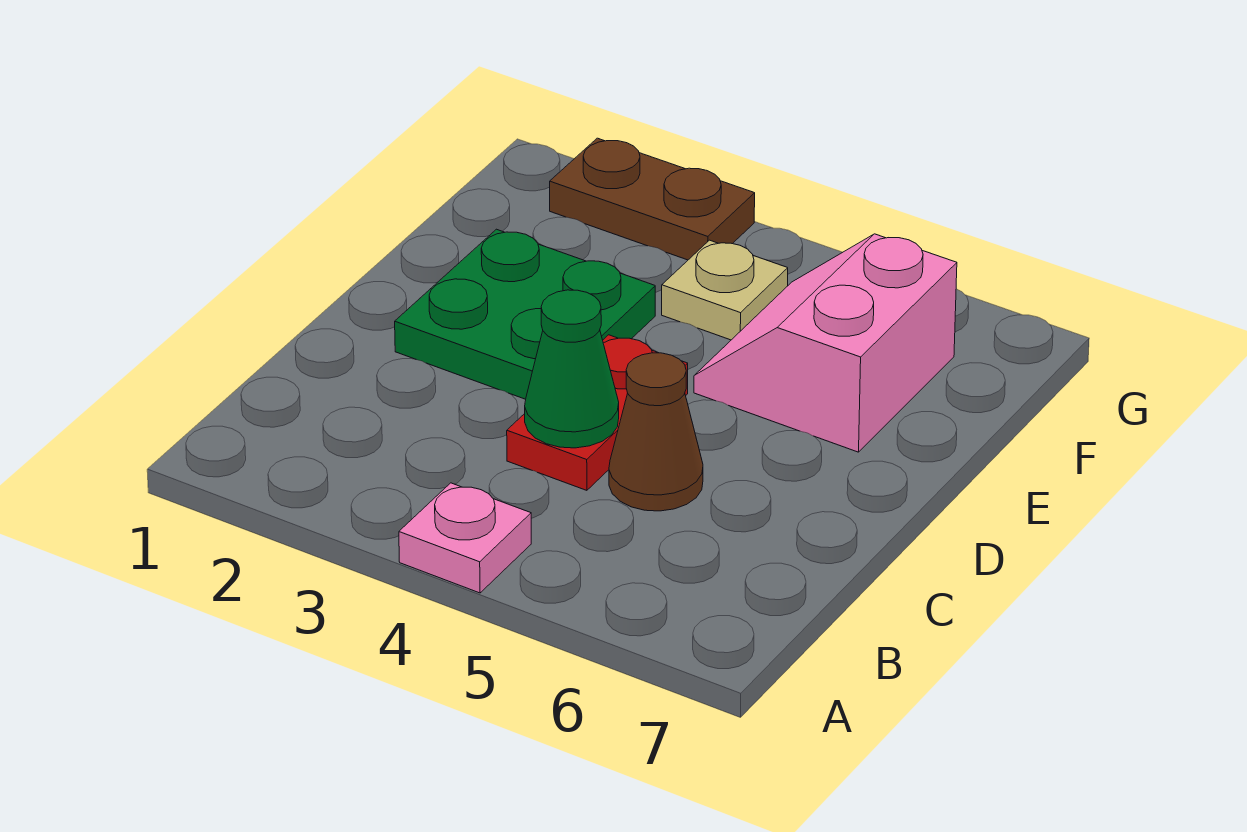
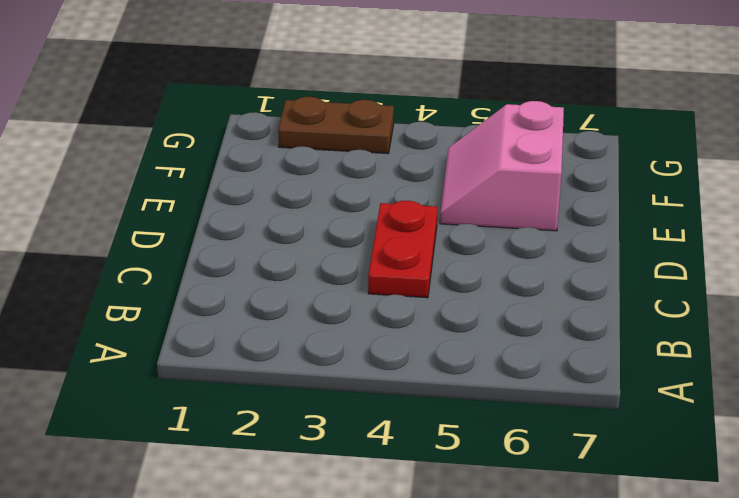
none -> pink 1x1 plate [399,483,531,593]
none -> brown 1x1 cone [609,353,703,511]

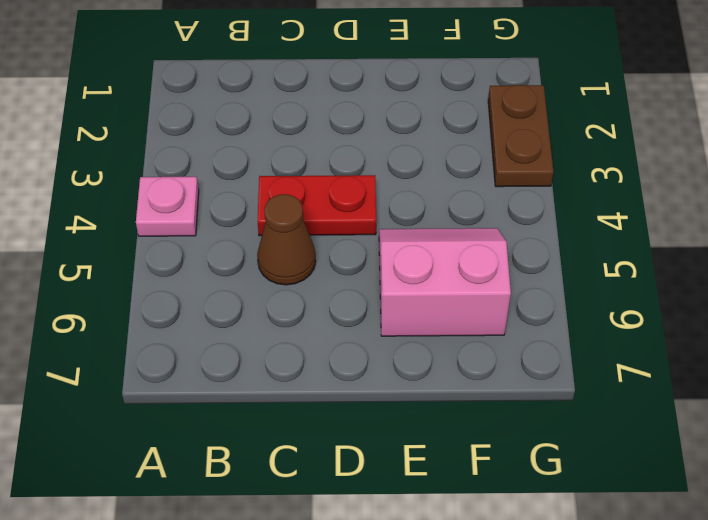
none -> green 2x2 plate [395,229,655,399]
none -> tan 1x1 plate [662,240,788,340]

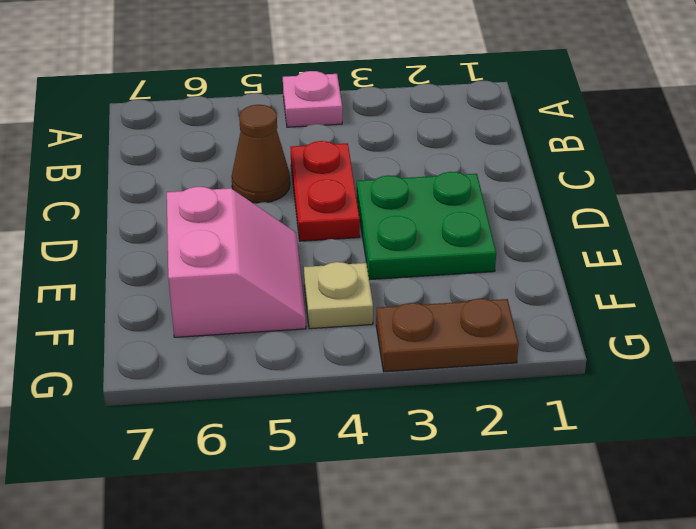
none -> green 1x1 cone [525,290,619,448]

